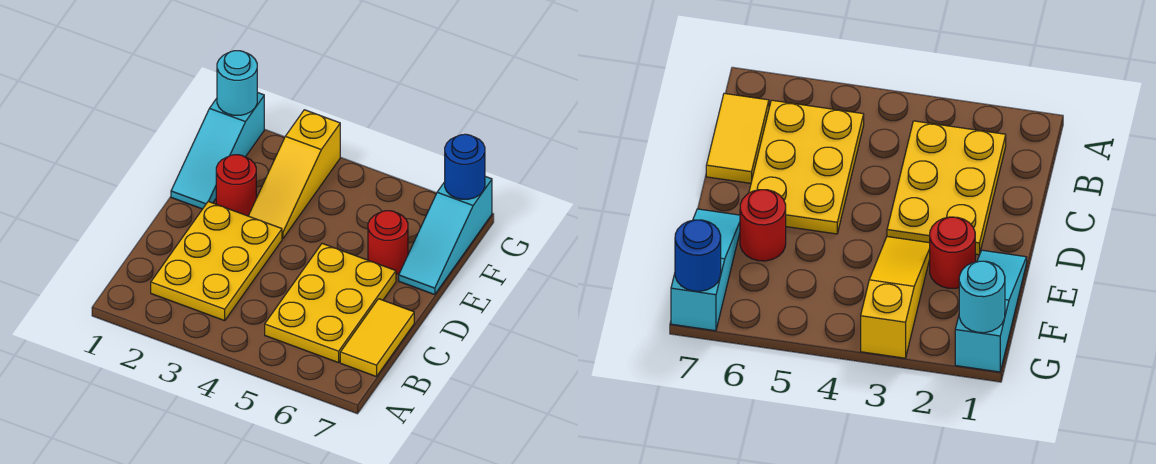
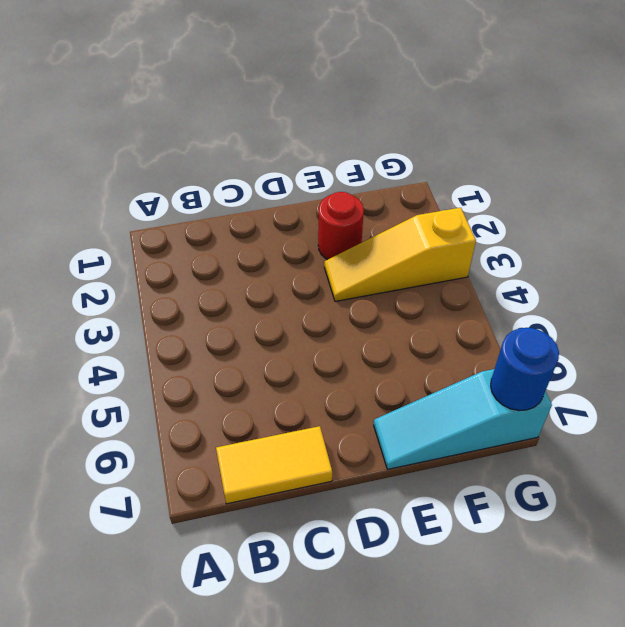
none -> yellow 2x3 plate [151,201,282,321]
none -> yellow 2x3 plate [265,244,396,363]

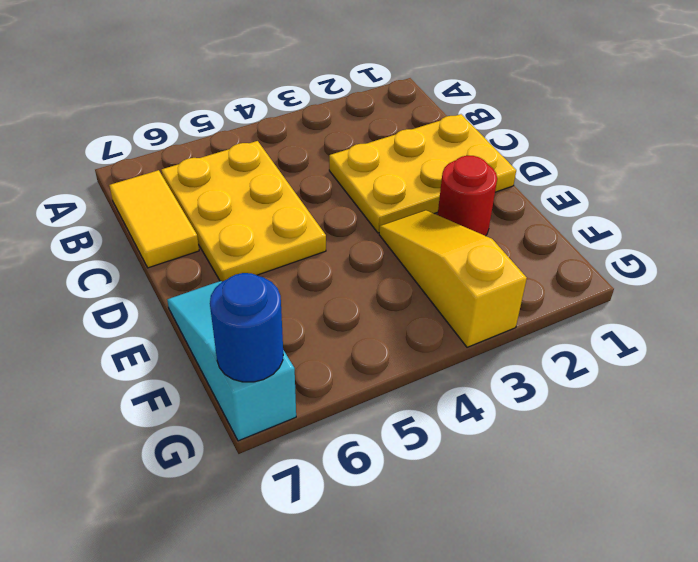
yellow 2x3 plate [329,114,516,233] -> yellow 2x3 plate turned to [151,201,282,321]
none -> cyan 1x3 slope [171,92,264,209]
none -> red 1x1 round brick [368,211,408,274]

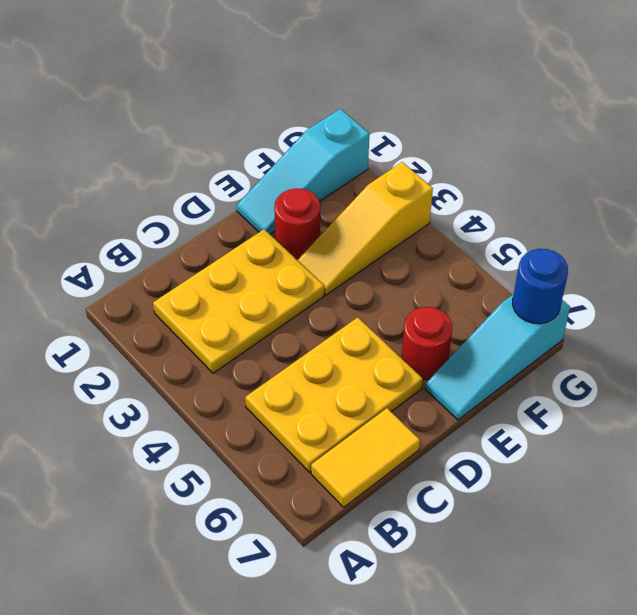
none -> cyan 1x1 round brick [217,51,257,115]

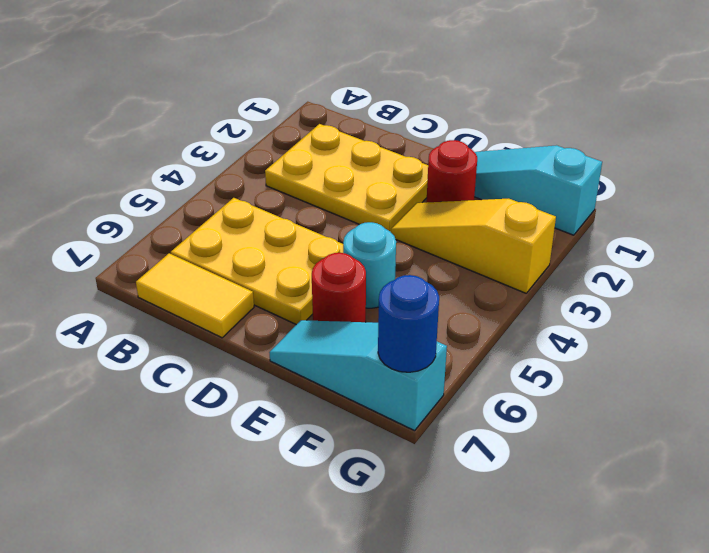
cyan 1x1 round brick [343,222,396,308] -> cyan 1x1 round brick moved to [217,51,257,115]

